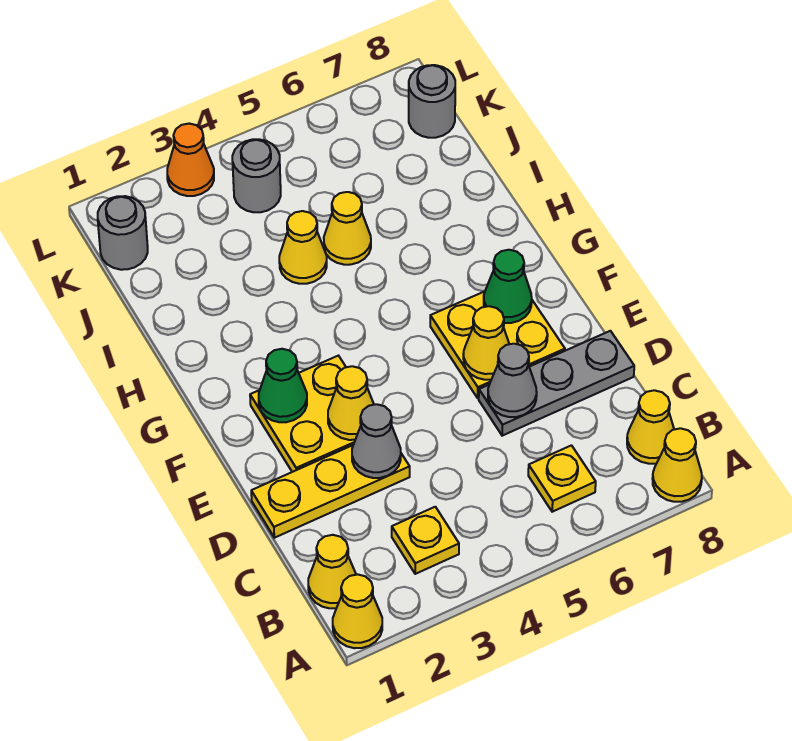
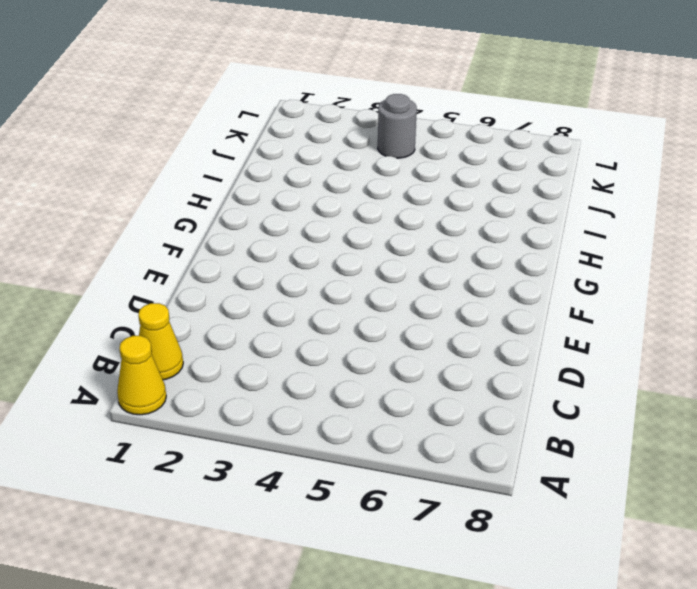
none -> yellow 1x1 cone [652,428,702,502]
none -> yellow 1x1 plate [392,507,459,574]
none -> yellow 1x1 plate [528,445,596,512]

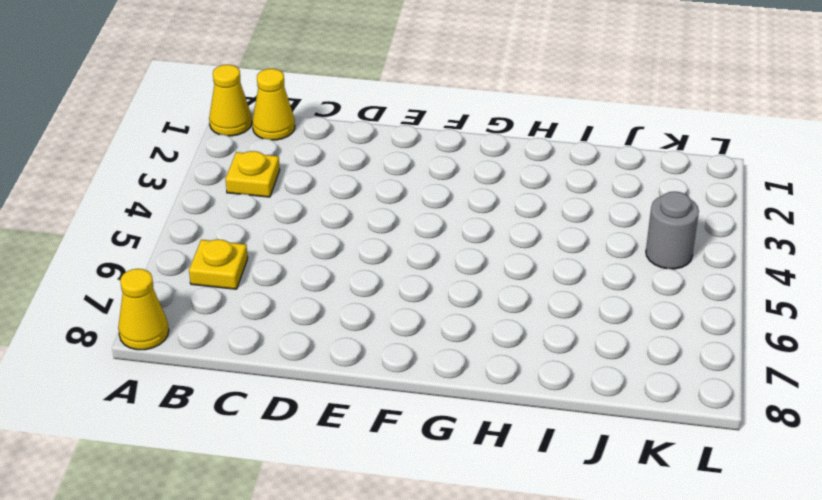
none -> yellow 1x1 cone [627,390,674,464]
none -> yellow 1x3 plate [251,445,410,538]
none -> grey 1x3 plate [479,331,634,436]

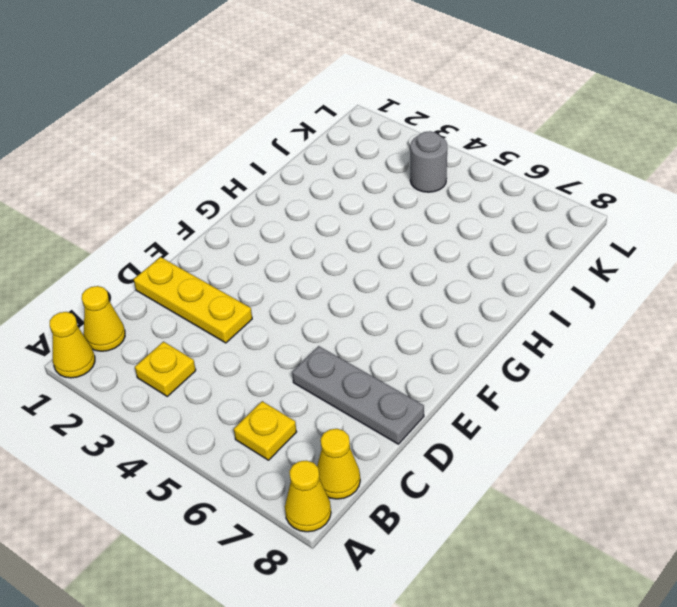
none -> yellow 2x2 plate [250,356,355,472]
none -> yellow 2x2 plate [430,291,565,398]
none -> yellow 1x1 cone [279,211,327,284]

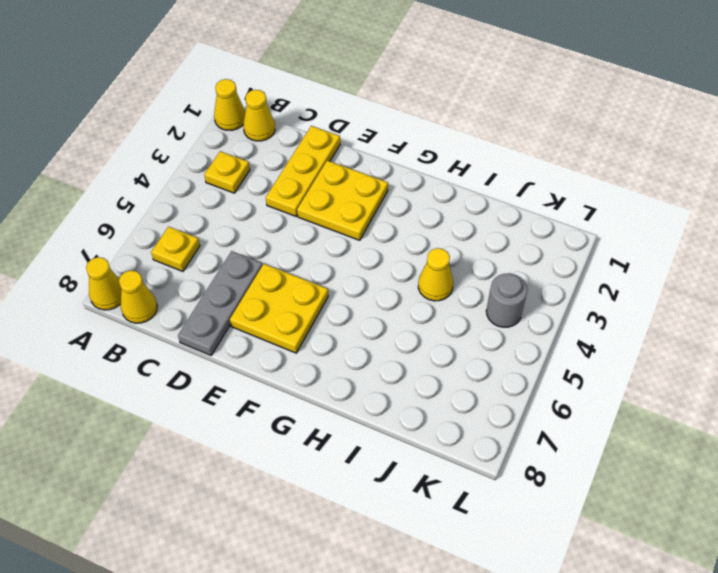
none -> yellow 1x1 cone [324,192,371,265]
none -> grey 1x1 round brick [98,196,148,270]
none -> grey 1x1 round brick [409,65,455,138]

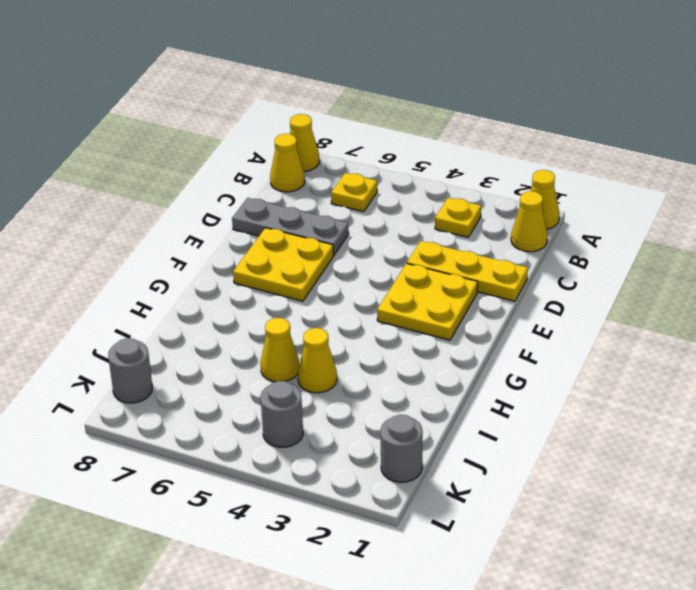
none -> orange 1x1 cone [167,124,214,196]
none -> grey 1x1 cone [352,404,401,478]
none -> grey 1x1 cone [488,344,537,417]

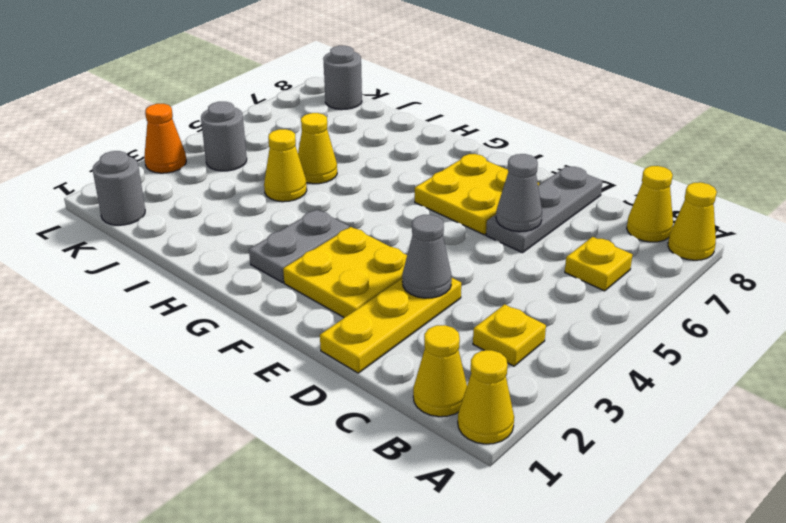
grey 1x2 plate [249,210,349,283] -> none
none -> yellow 1x1 cone [328,366,374,440]
none -> yellow 1x1 cone [463,306,509,380]
none -> green 1x1 cone [259,349,307,422]

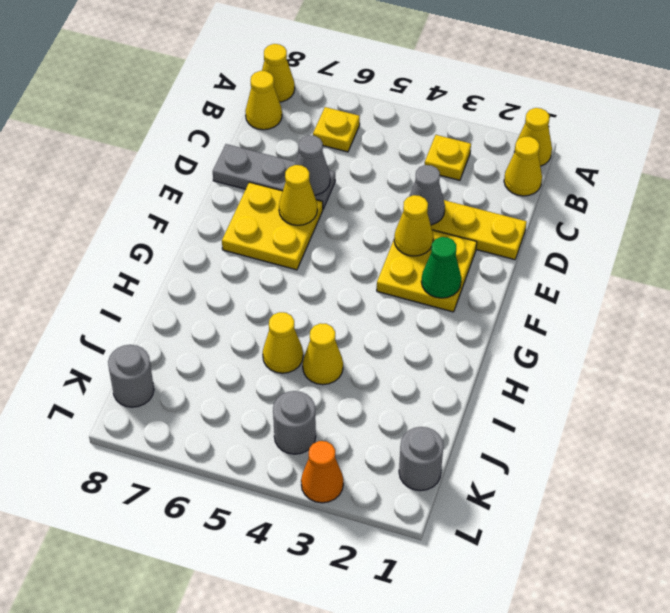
none -> green 1x1 cone [484,250,532,323]

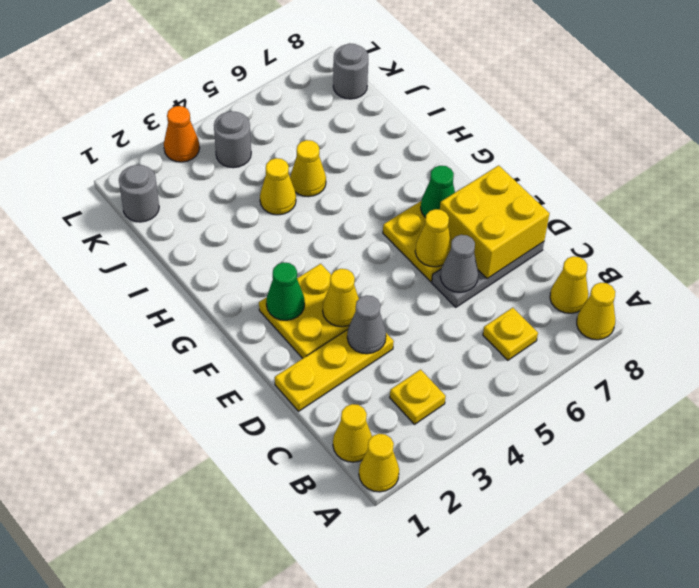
yellow 2x2 brick [440,165,550,279] -> none

